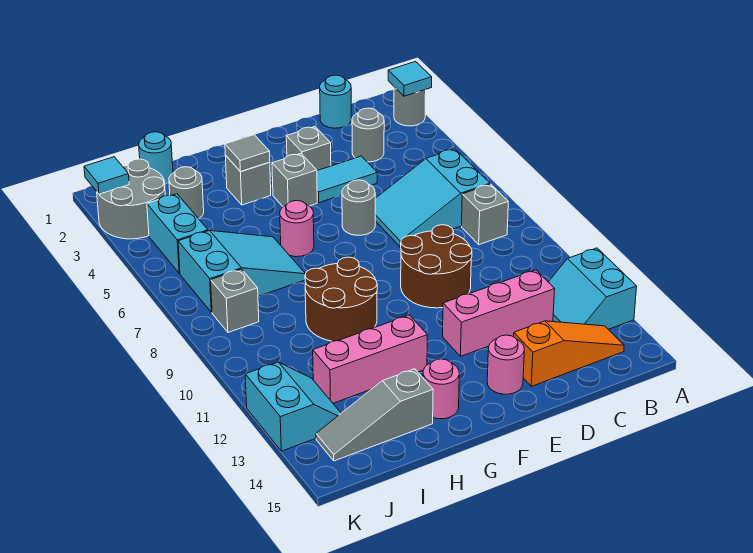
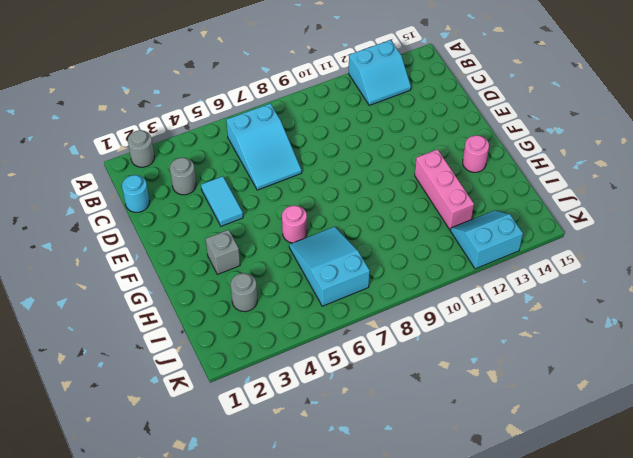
none -> grey 1x1 brick [462,184,508,245]
none -> orange 1x3 slope [514,321,624,386]
none -> pink 1x3 brick [443,270,555,356]
none -> brown 2x2 round brick [401,225,472,308]

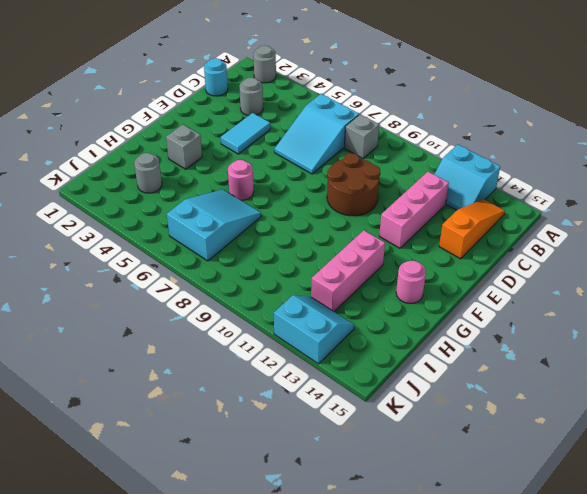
none -> grey 1x1 brick [286,126,331,170]
none -> grey 1x1 round brick [342,180,375,235]
none -> pink 1x1 round brick [487,335,524,394]
none -> grey 1x1 brick [272,154,317,207]

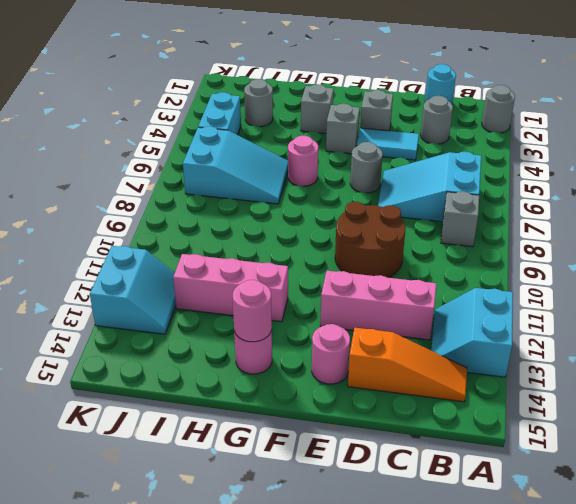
pink 1x1 round brick [233,280,272,342] -> none
none -> brown 2x2 round brick [305,257,377,341]
none -> grey 1x3 slope [316,369,433,461]
none -> cyan 1x1 round brick [139,132,173,184]
none -> grey 2x2 round brick [97,159,165,239]

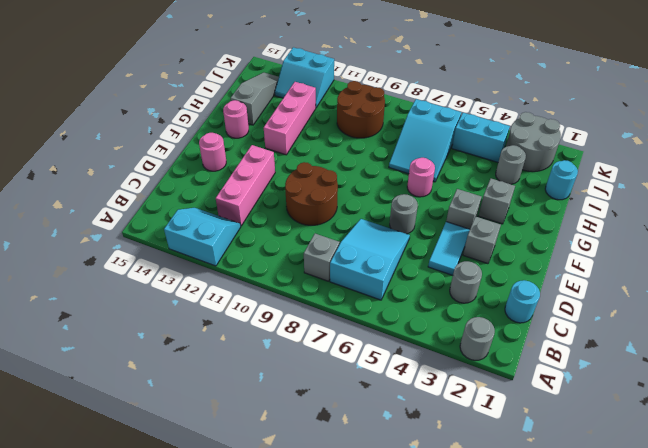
brown 2x2 round brick [337,81,385,138] -> brown 2x2 round brick moved to [305,257,377,341]
none -> orange 1x3 slope [514,321,624,386]
none -> grey 1x1 brick [211,269,259,332]
none -> cyan 1x1 tile [388,62,432,96]
none -> grey 1x1 tile [225,135,270,172]

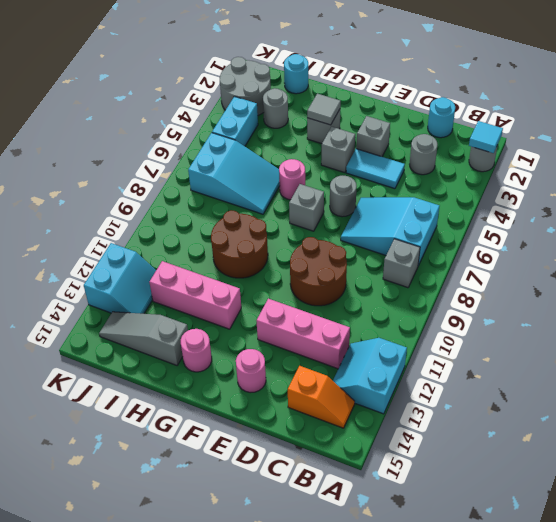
orange 1x2 slope [288,366,355,428] -> orange 1x3 slope [514,321,624,386]
grey 1x1 brick [289,184,324,231] -> grey 1x1 brick moved to [211,269,259,332]
none -> cyan 1x1 tile [84,157,129,194]

